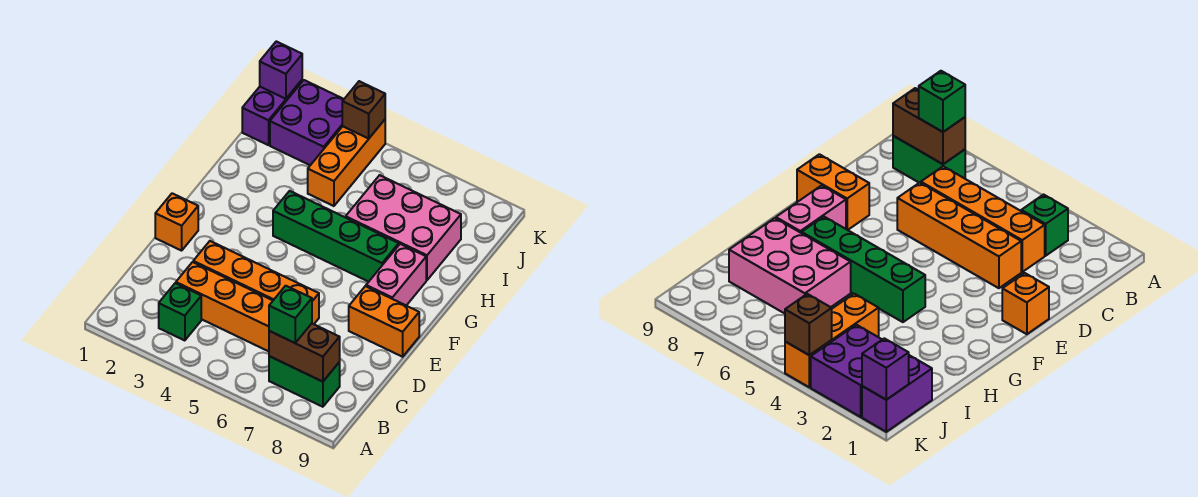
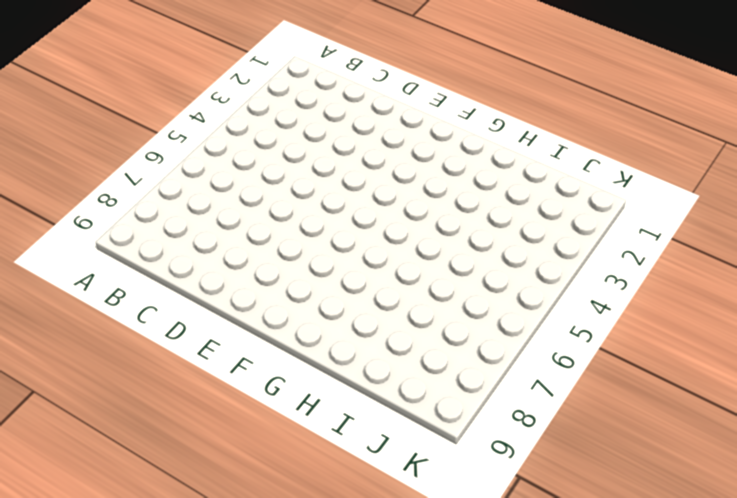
none -> green 1x1 brick [159,283,201,341]
none -> green 1x2 brick [269,356,340,407]
none -> orange 1x4 brick [176,262,273,351]

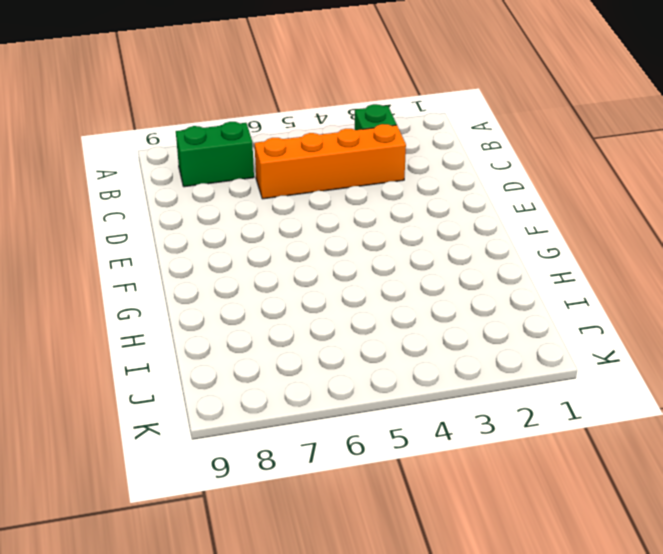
none -> orange 1x4 brick [193,241,319,324]
none -> orange 1x1 brick [155,193,198,251]
none -> orange 1x2 brick [349,286,419,357]

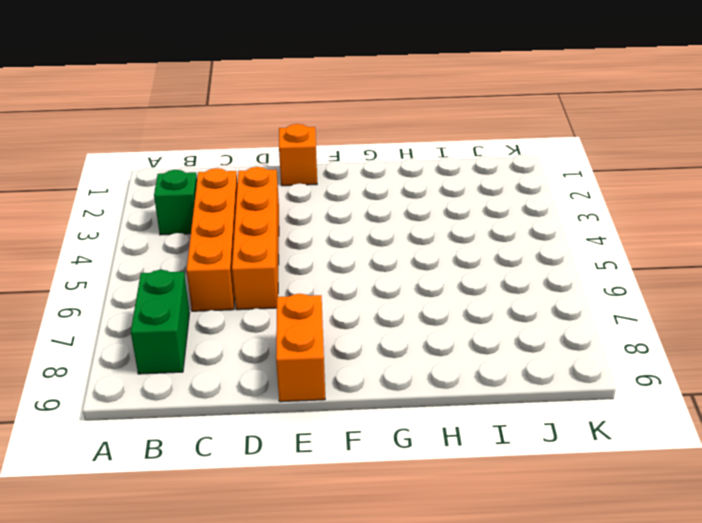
none -> pink 1x2 brick [366,244,426,306]
none -> green 1x4 brick [273,191,399,282]
none -> pink 2x3 brick [346,175,461,280]

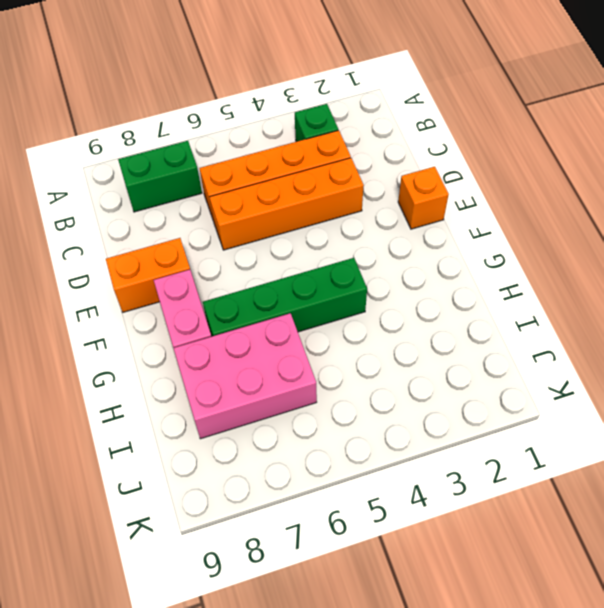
none -> orange 1x3 brick [308,120,385,206]
none -> purple 1x2 brick [242,80,302,145]
none -> purple 2x2 brick [270,80,344,165]

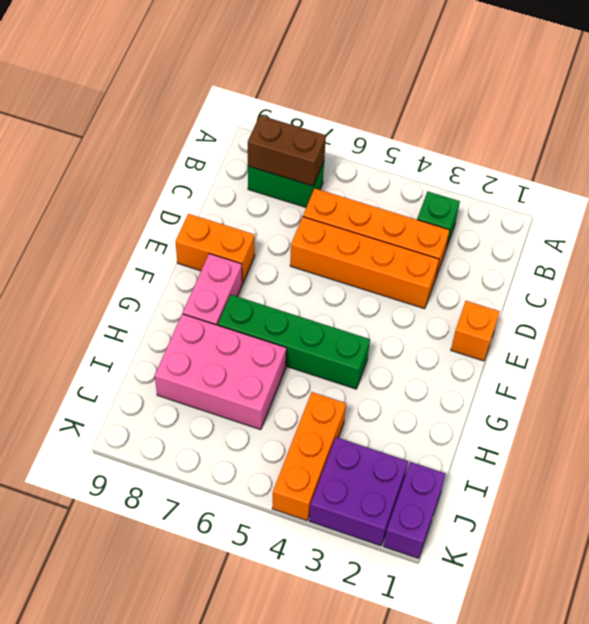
none -> purple 1x1 brick [260,41,302,99]
none -> brown 1x1 brick [342,81,385,139]
none -> green 1x1 brick [269,286,312,343]

